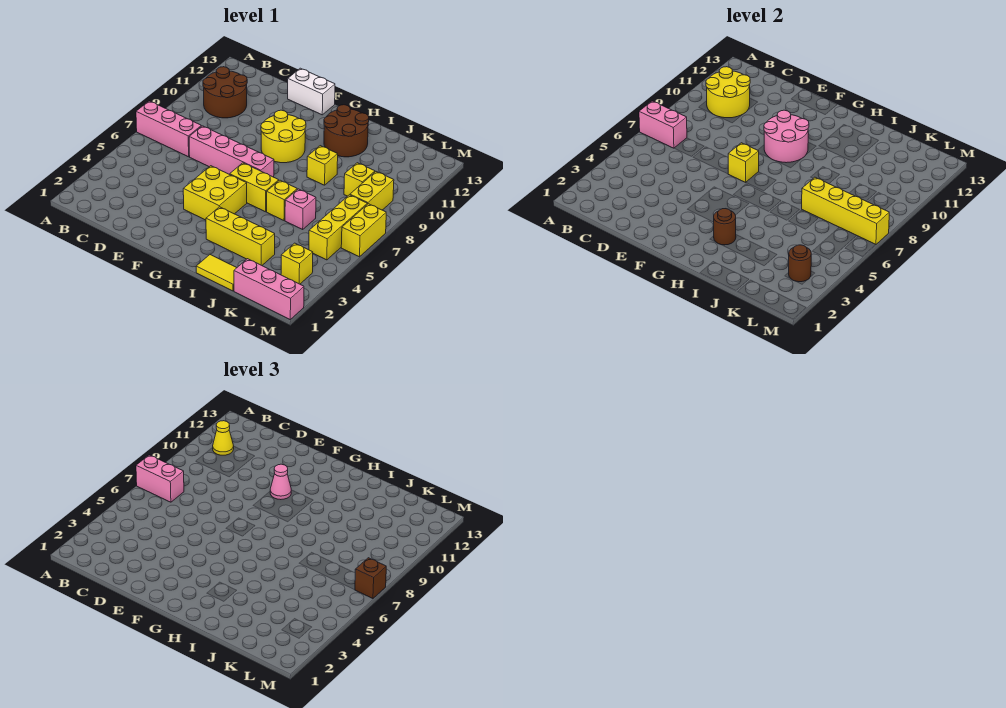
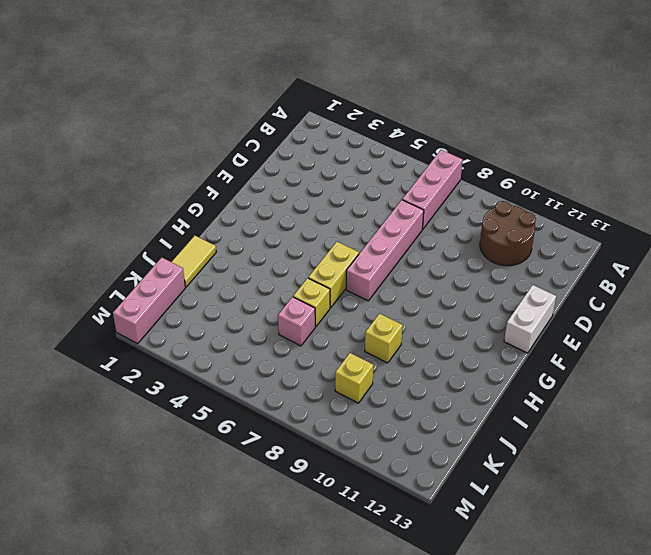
none -> yellow 2x2 brick [183,166,247,220]
none -> yellow 2x2 round brick [261,110,306,163]
none -> yellow 1x3 brick [206,207,275,265]
none -> brown 2x2 round brick [324,105,369,157]

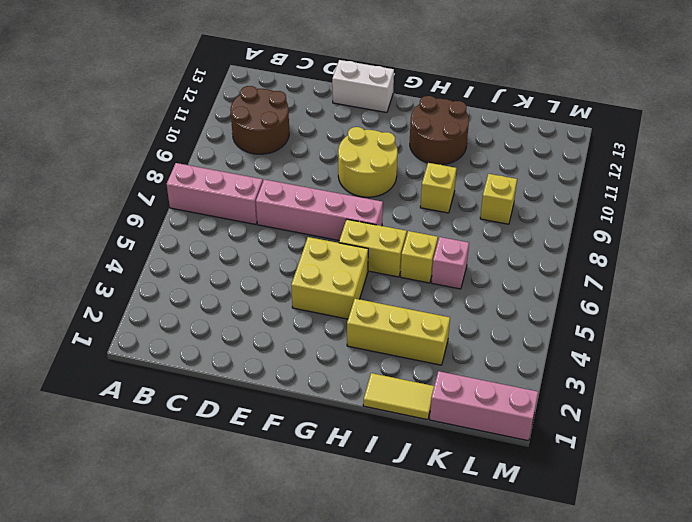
none -> yellow 1x1 brick [281,243,313,284]
none -> yellow 1x3 brick [309,195,367,260]
none -> yellow 1x2 brick [350,172,394,210]
none -> yellow 1x2 brick [341,204,386,257]

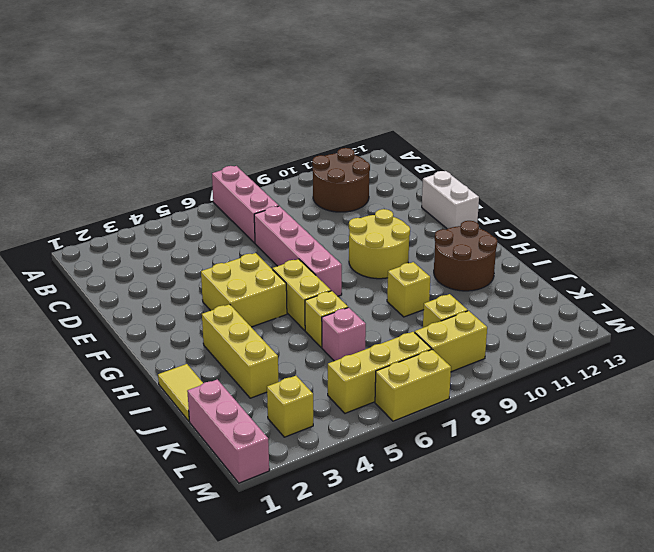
none -> pink 1x2 brick [639,101,687,148]
none -> yellow 2x2 round brick [706,67,750,118]
none -> yellow 1x1 brick [728,143,759,182]
none -> pink 2x2 round brick [764,110,809,163]

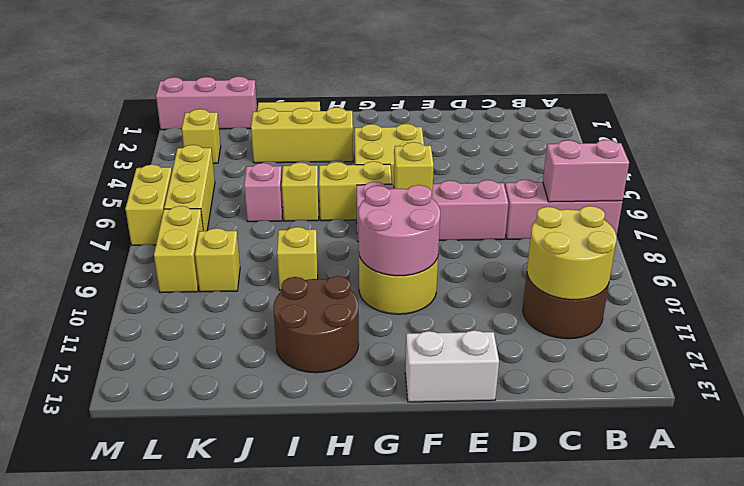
none -> brown 1x1 round brick [714,209,736,245]
none -> yellow 1x4 brick [802,177,889,245]
none -> brown 1x1 round brick [789,245,811,282]
none -> pink 1x2 brick [136,455,184,502]

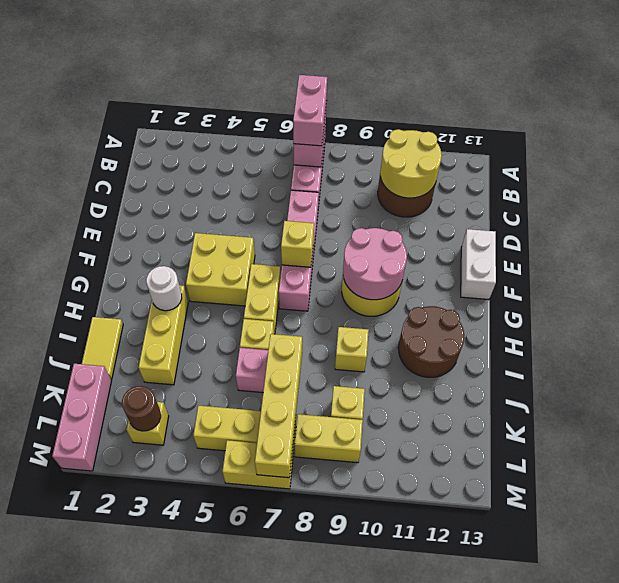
white 1x1 round brick [146,266,182,311] -> brown 1x1 round brick [714,209,736,245]
none -> yellow 1x1 cone [213,421,234,455]
none -> pink 1x1 cone [270,464,291,500]
none -> brown 1x1 brick [355,558,386,599]

